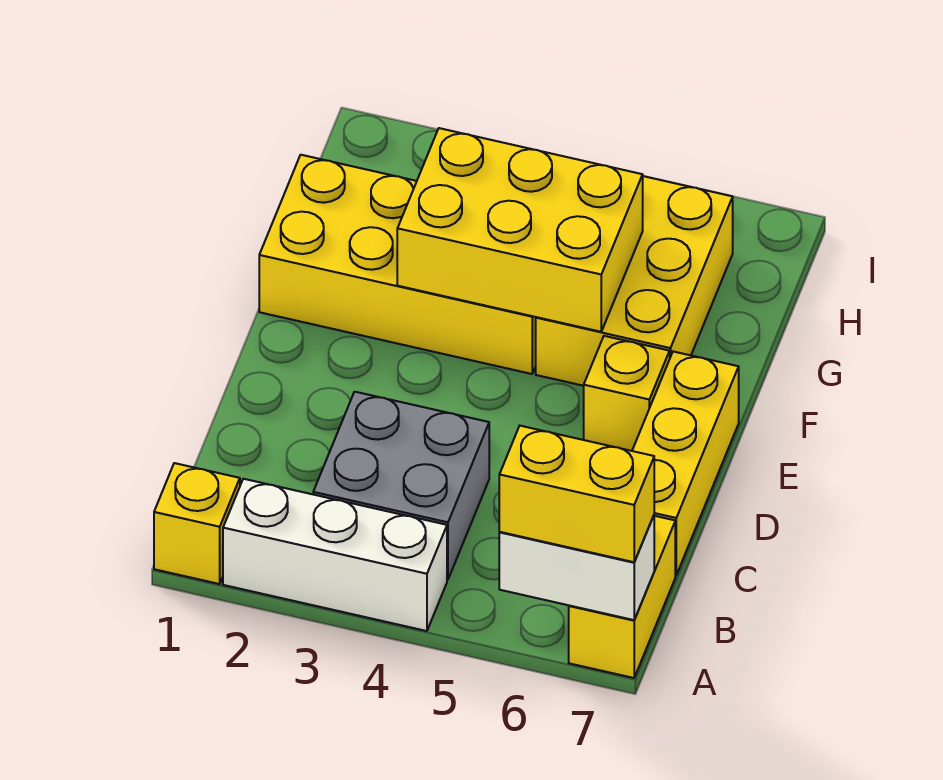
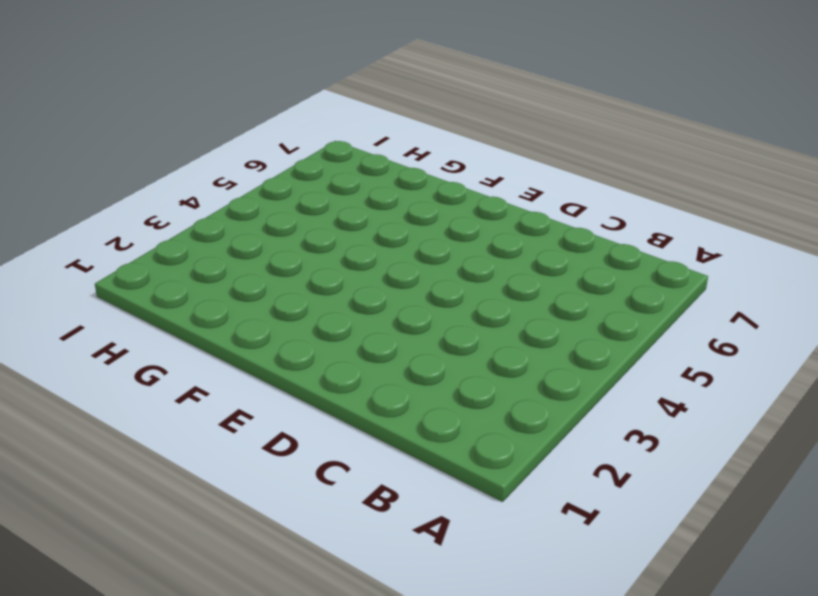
none -> yellow 1x1 brick [154,463,240,584]
none -> white 1x3 brick [223,479,447,631]

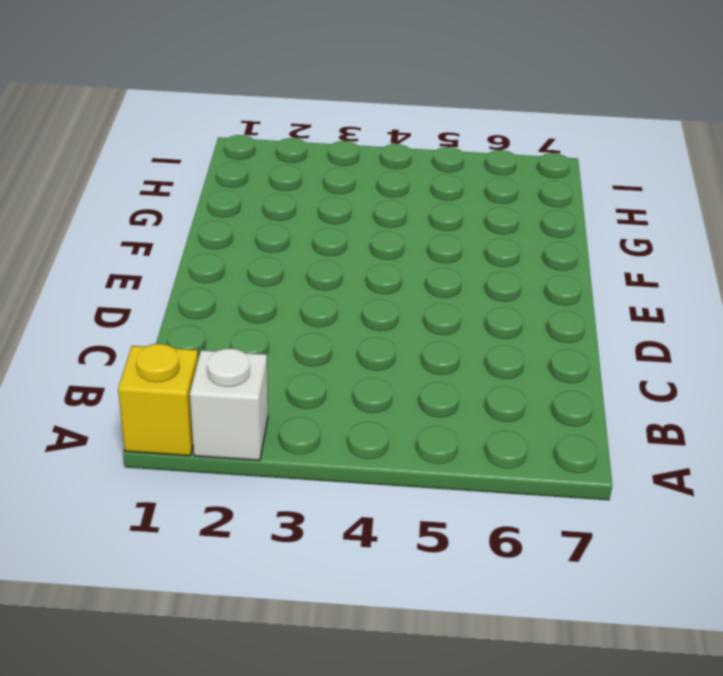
white 1x1 brick [190,348,268,461] -> white 1x3 brick [223,479,447,631]
none -> yellow 1x2 brick [569,516,675,678]
none -> grey 2x2 brick [313,392,489,580]

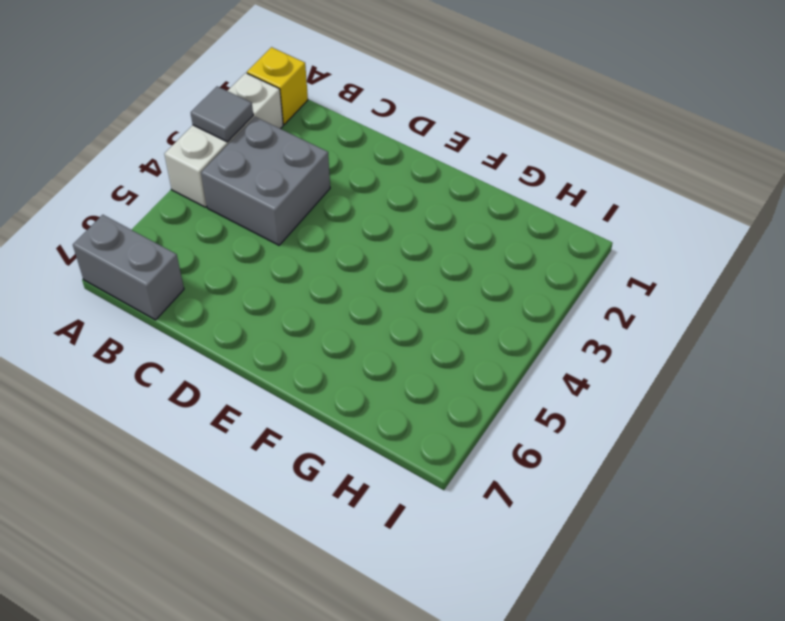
grey 1x1 tile [191,86,253,142] -> none
grey 1x2 brick [73,215,184,320] -> yellow 1x2 brick [569,516,675,678]
none -> yellow 1x3 brick [632,352,739,575]
none -> yellow 1x1 brick [584,336,670,451]

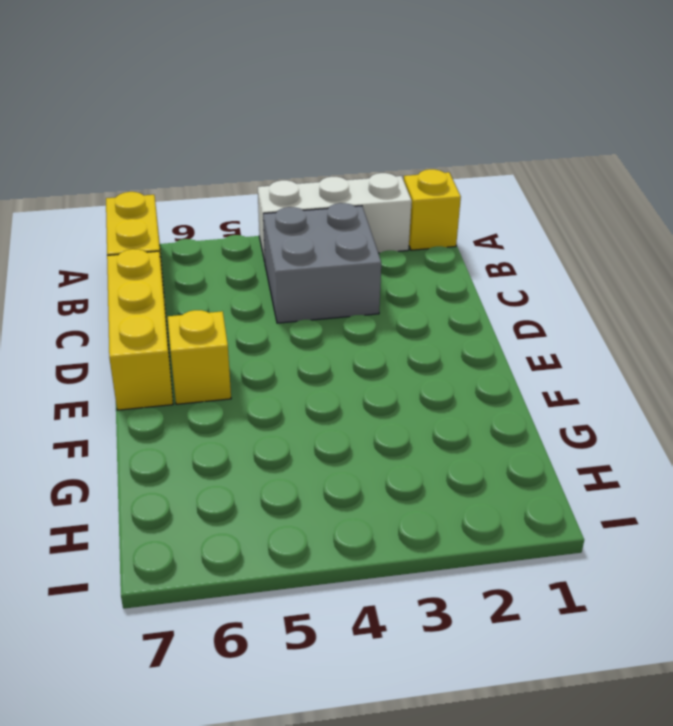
none -> yellow 2x4 brick [259,155,536,374]
none -> yellow 2x3 brick [536,176,733,386]

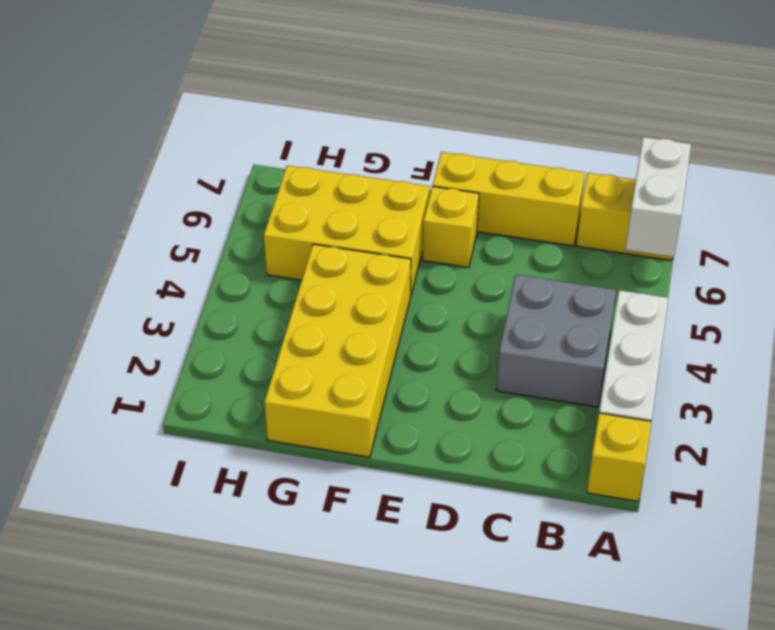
none -> yellow 2x3 brick [397,128,643,332]
none -> yellow 1x2 brick [499,426,654,562]

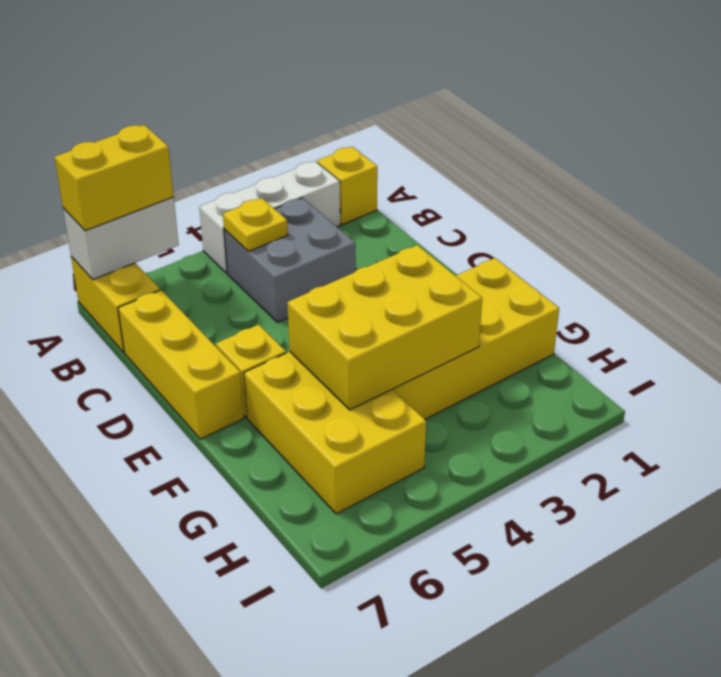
yellow 1x1 plate [223,198,288,251] -> none

